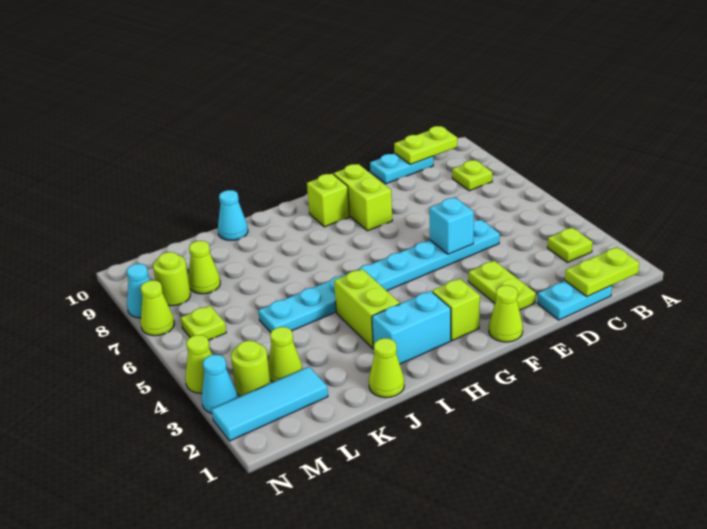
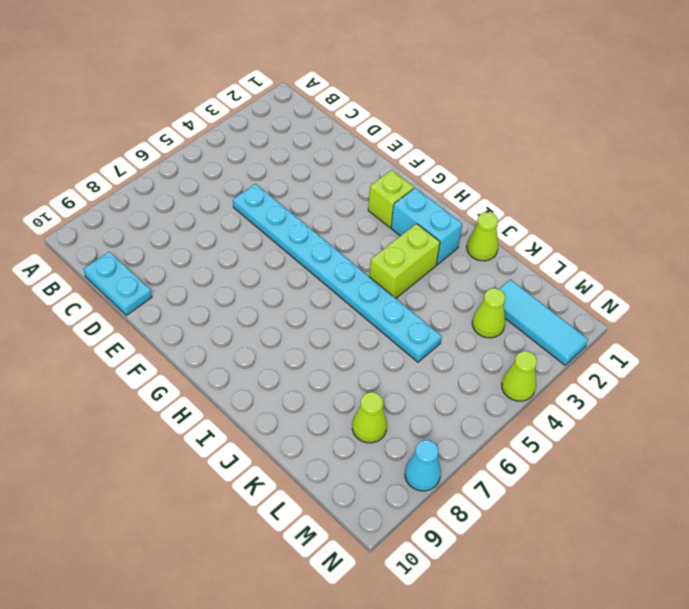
none -> lime 1x1 plate [547,228,593,262]
none -> lime 1x1 plate [452,160,492,191]
none -> cyan 1x2 plate [537,281,612,320]

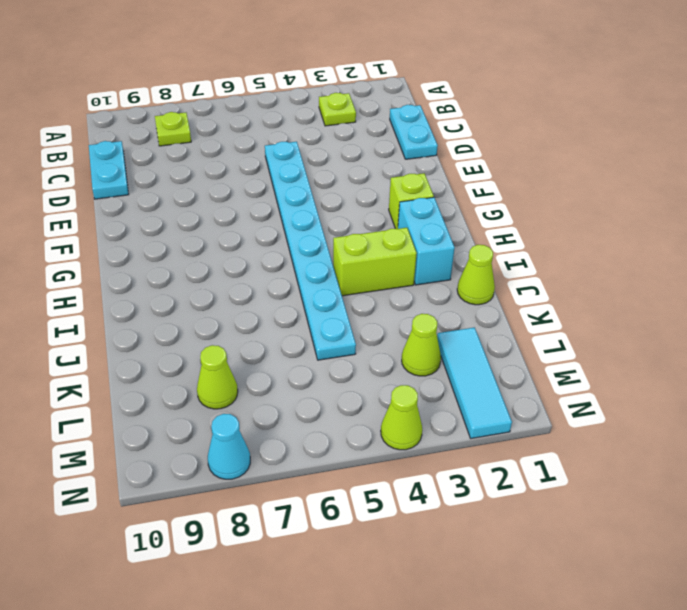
none -> lime 1x2 plate [468,261,536,310]
none -> lime 1x1 cone [489,285,523,342]
none -> lime 1x2 brick [334,164,392,231]

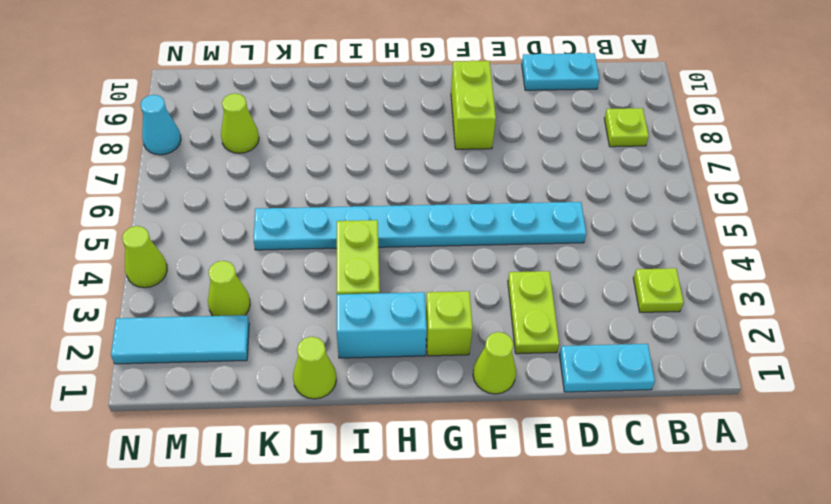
none -> lime 1x1 brick [307,174,349,227]
none -> cyan 1x1 cone [218,190,248,240]
none -> lime 1x1 round brick [231,341,270,396]

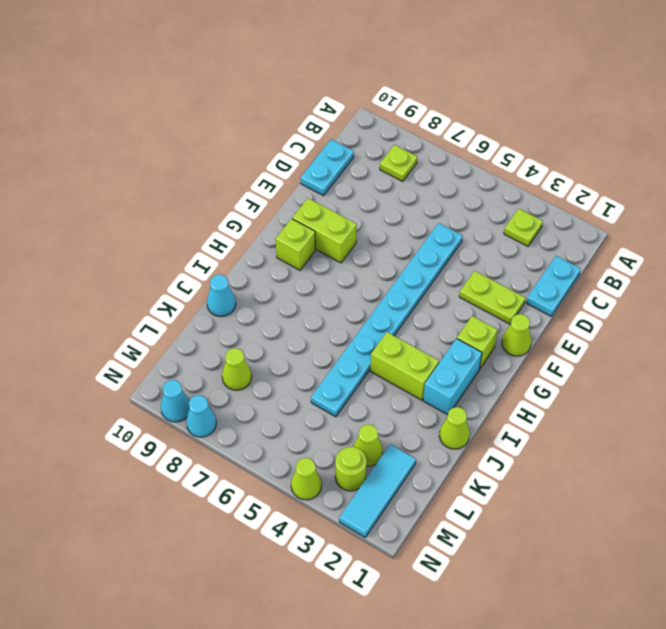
cyan 1x1 cone [161,380,190,422] -> cyan 1x1 cone moved to [202,355,238,413]
none -> lime 1x1 plate [181,306,226,340]
none -> lime 1x1 round brick [153,252,191,306]
none -> lime 1x1 cone [141,280,174,336]

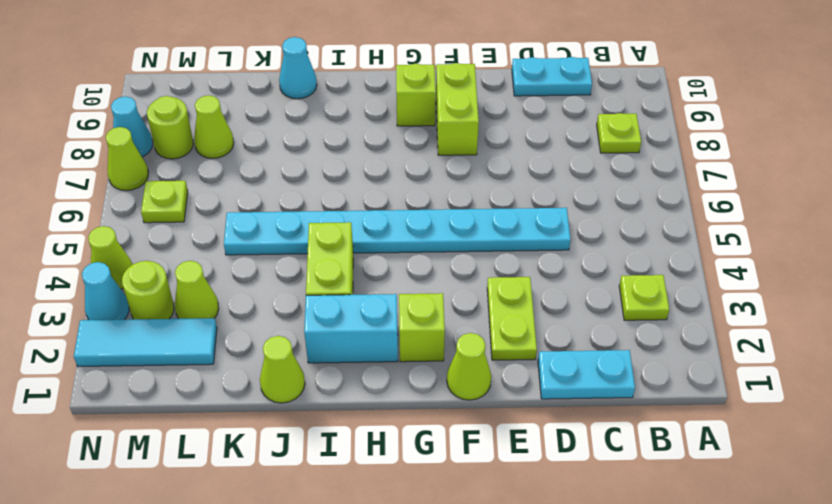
none -> lime 1x2 plate [565,247,639,297]
none -> lime 1x2 plate [394,126,457,165]
none -> cyan 1x1 brick [429,198,474,254]

